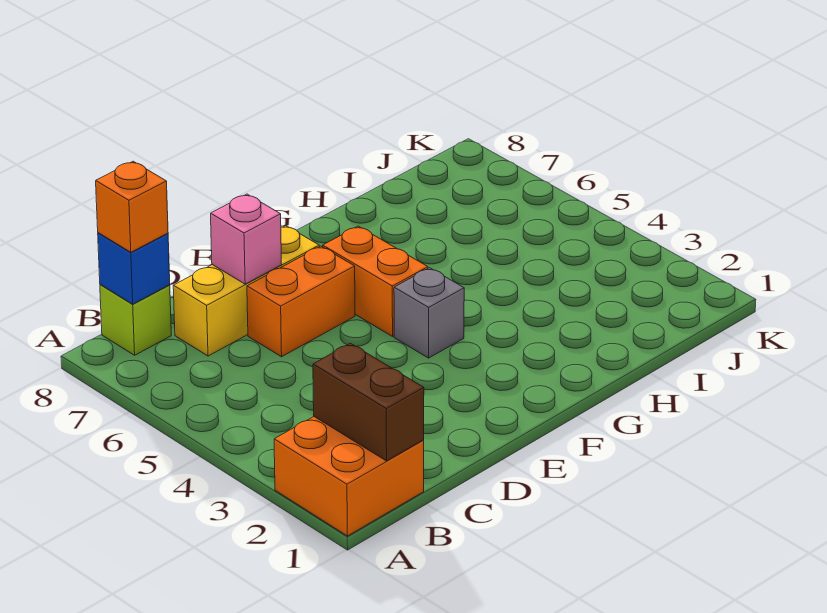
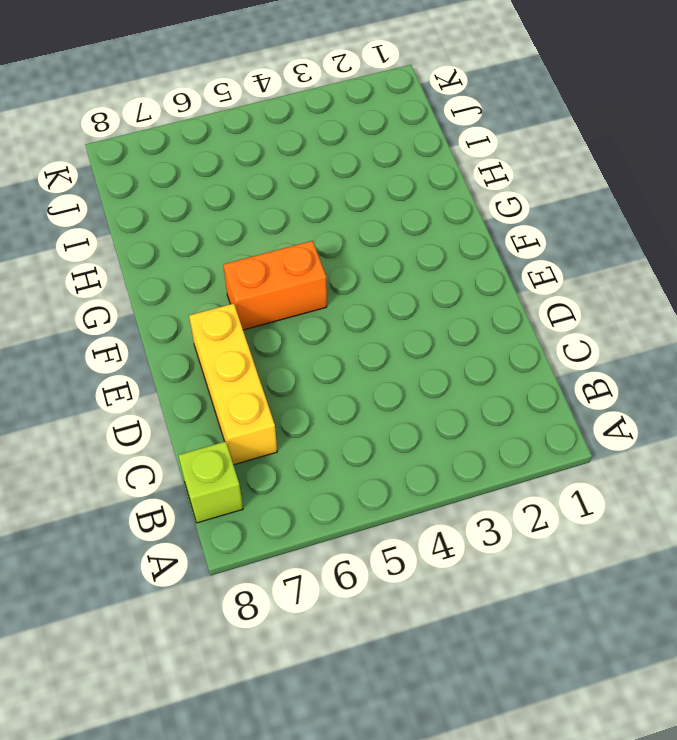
none -> orange 2x2 brick [274,417,424,536]
none -> orange 1x2 brick [247,246,355,357]

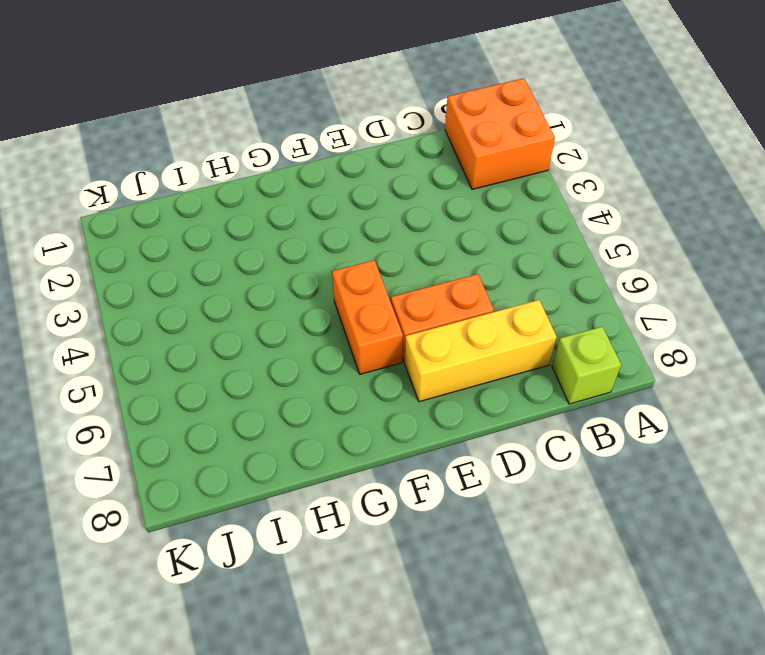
none -> grey 1x1 brick [394,268,464,358]
none -> brown 1x2 brick [313,343,424,461]

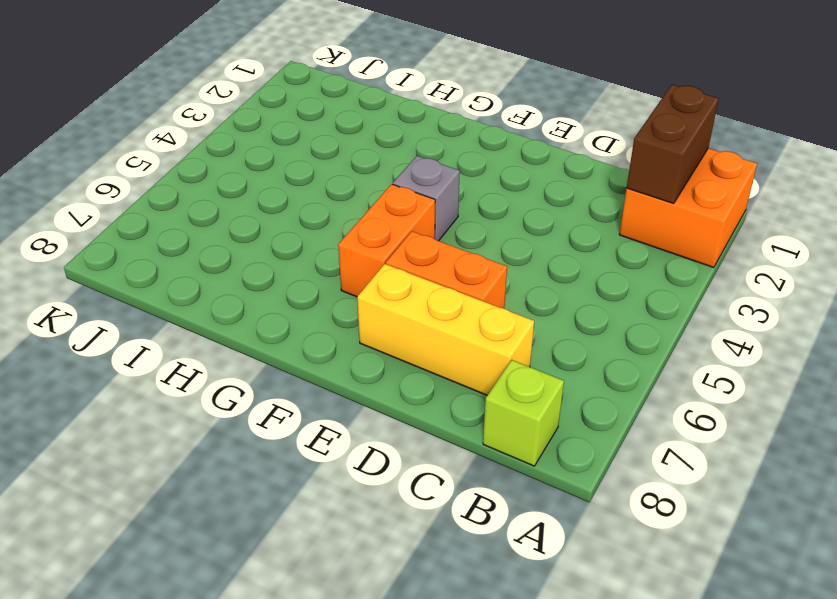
none -> blue 1x1 brick [98,233,170,304]
none -> pink 1x1 brick [211,194,282,284]

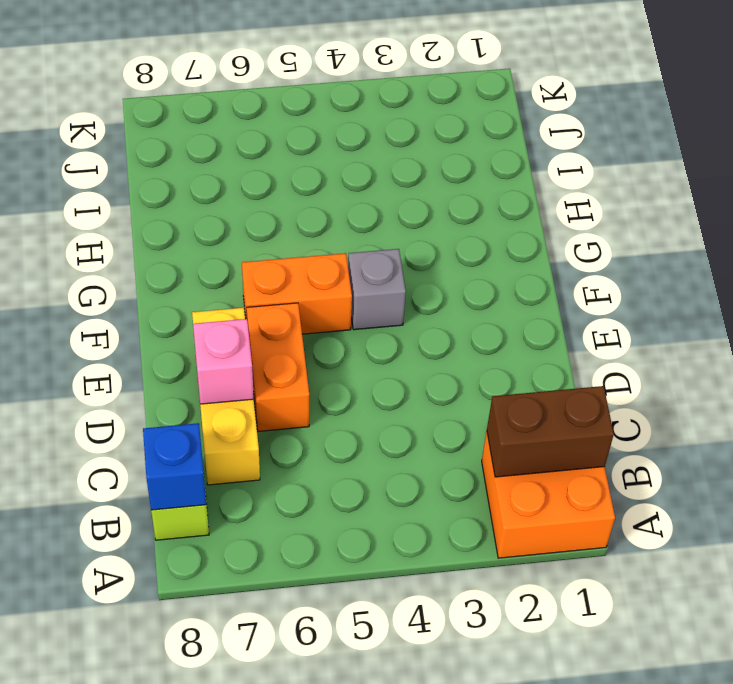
none -> orange 1x1 brick [96,161,168,252]

